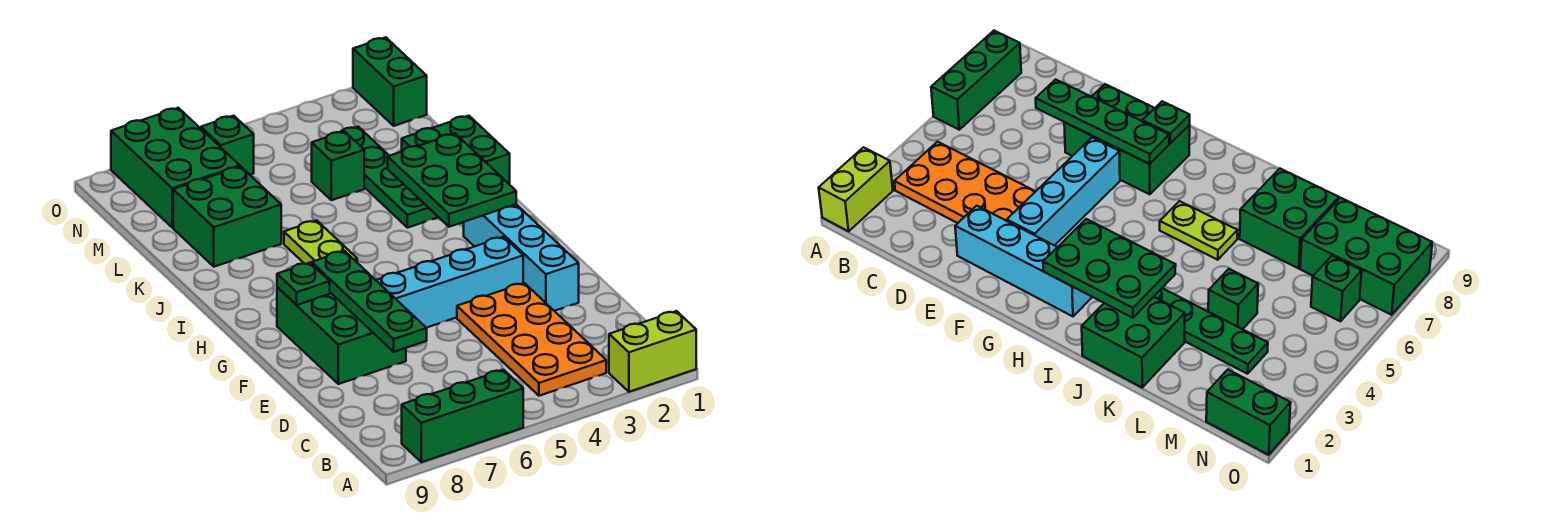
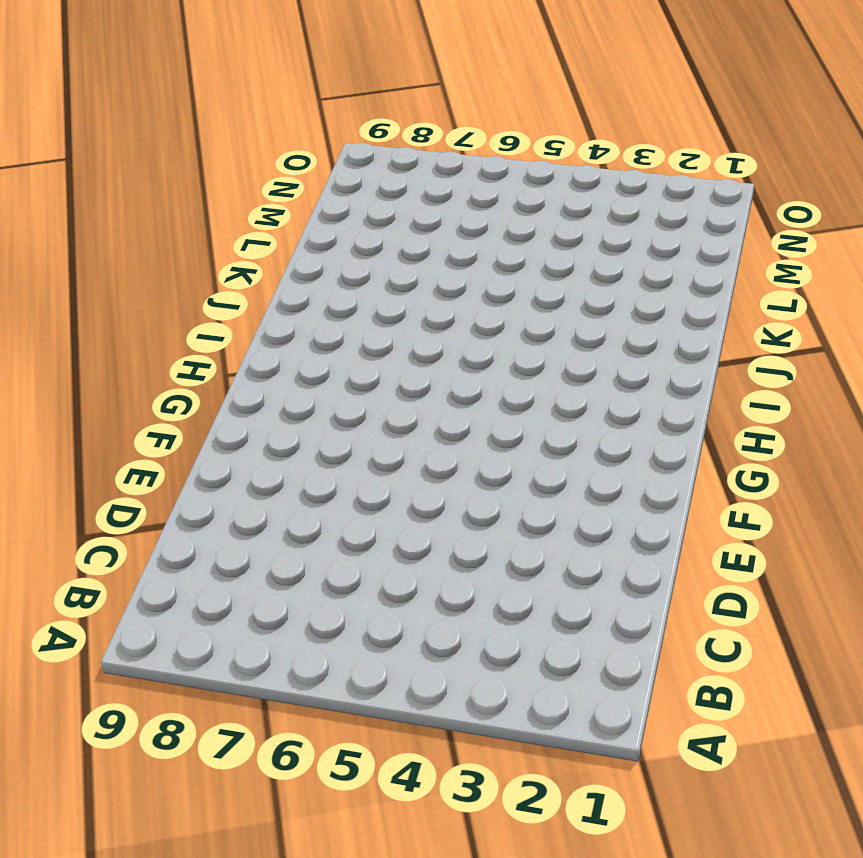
none -> lime 1x2 brick [609,311,696,392]
none -> green 1x3 brick [402,370,523,462]
none -> orange 2x4 plate [457,283,606,396]

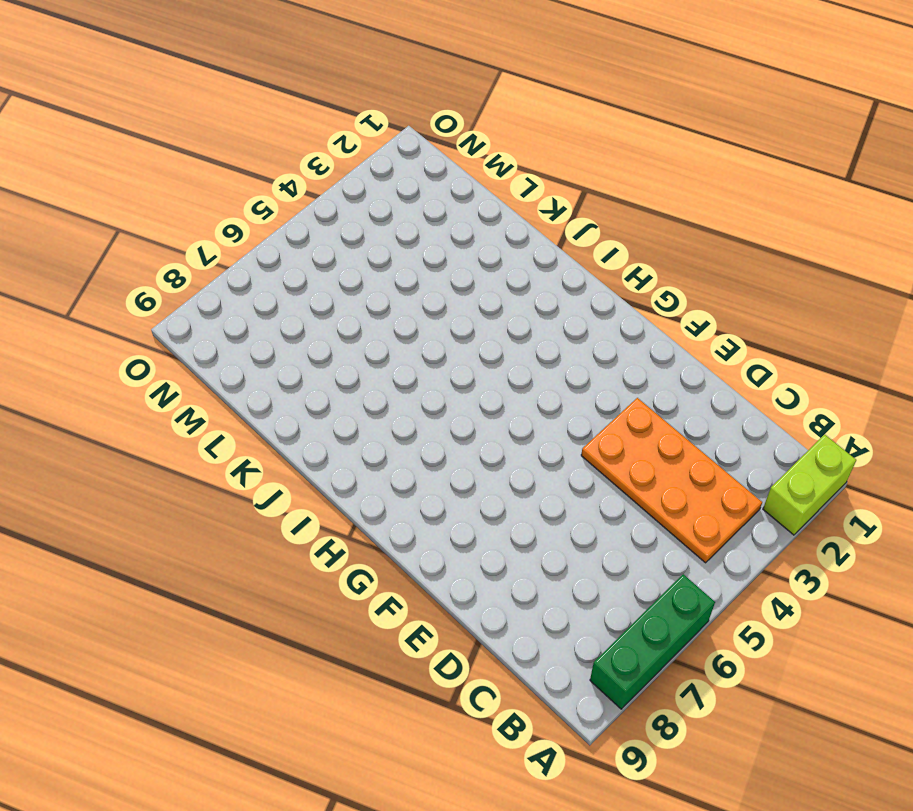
none -> cyan 1x4 brick [464,204,579,311]
none -> green 2x3 brick [277,287,406,384]
none -> cyan 1x4 brick [376,237,523,328]

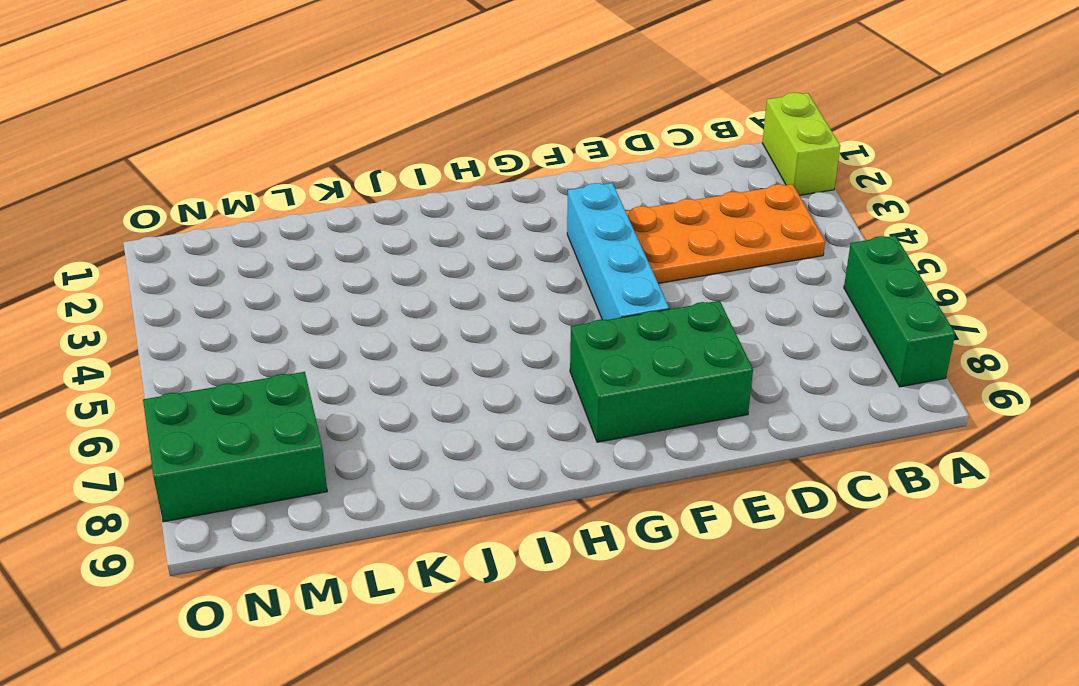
none -> cyan 1x4 brick [464,204,579,311]
none -> lime 1x2 plate [284,220,357,264]
none -> green 2x2 brick [402,116,510,185]

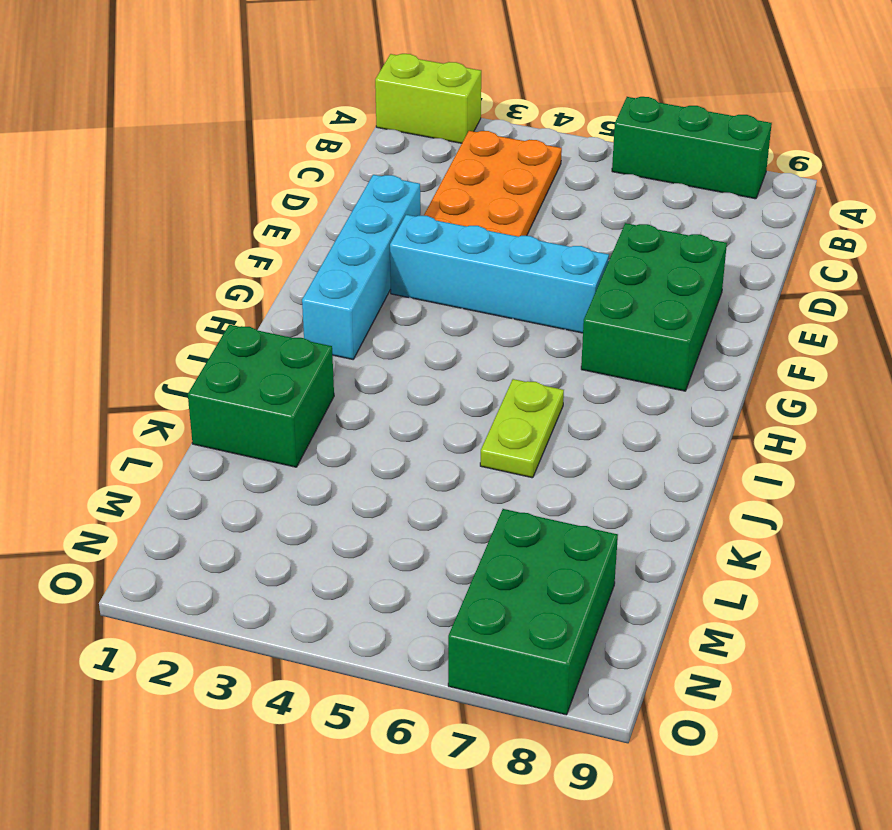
none -> green 1x4 plate [341,127,438,228]
none -> green 2x2 brick [173,166,281,267]
none -> green 1x1 brick [312,131,364,200]

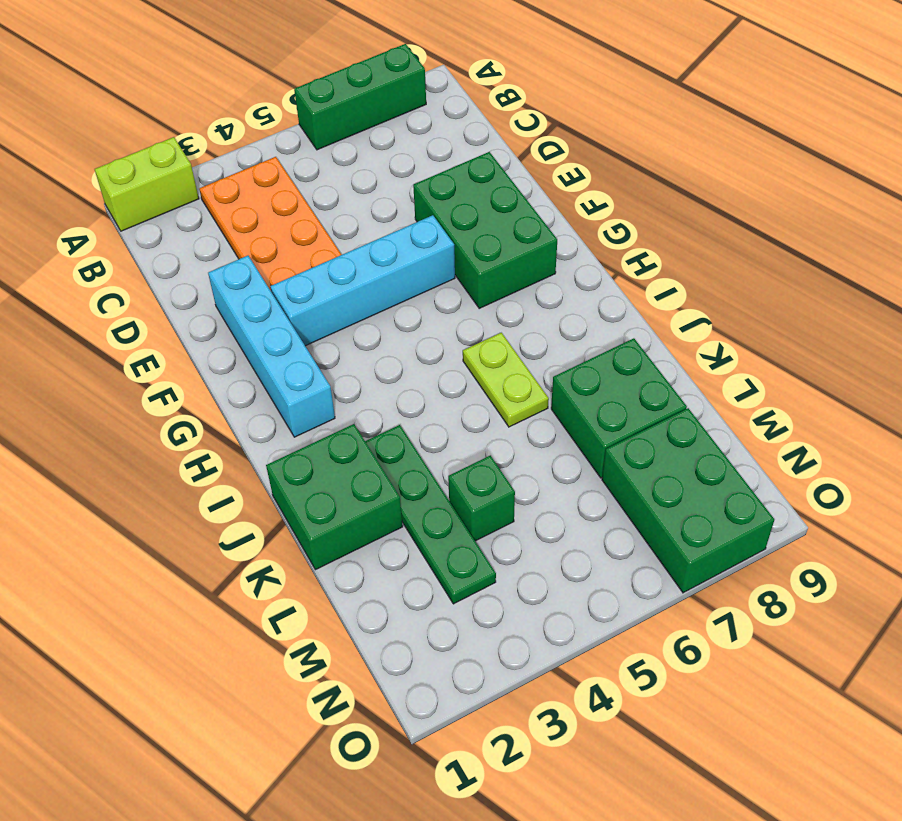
none -> green 1x2 brick [353,37,427,126]
none -> green 1x1 brick [201,116,254,175]
none -> green 1x4 plate [312,251,427,352]

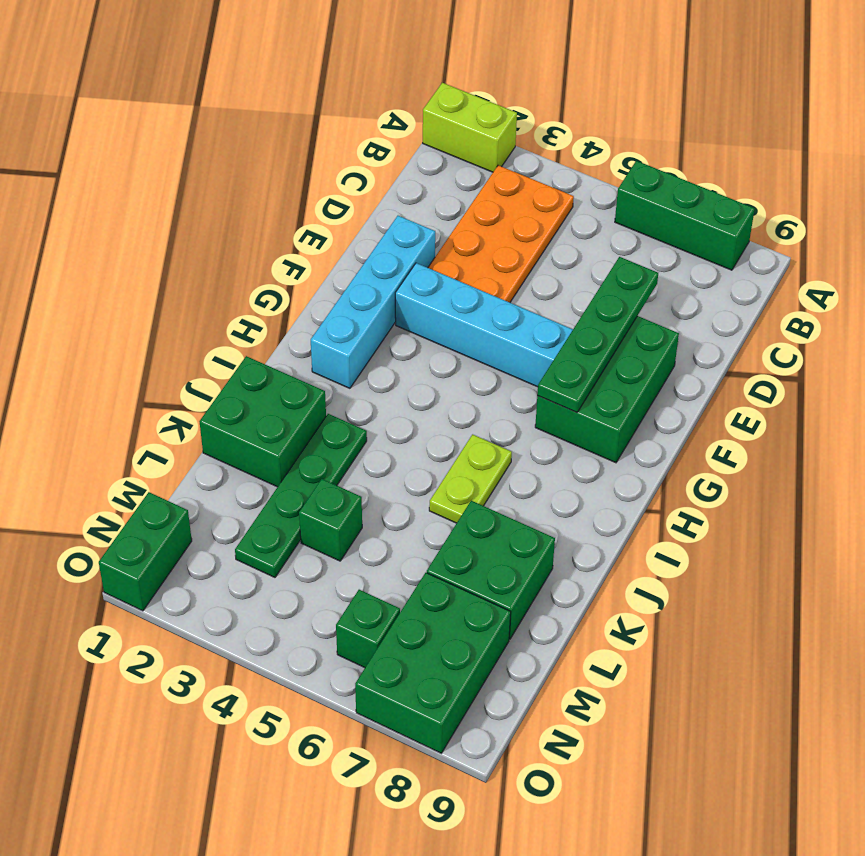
none -> green 1x1 plate [277,263,330,305]
none -> green 2x3 plate [388,134,516,227]

